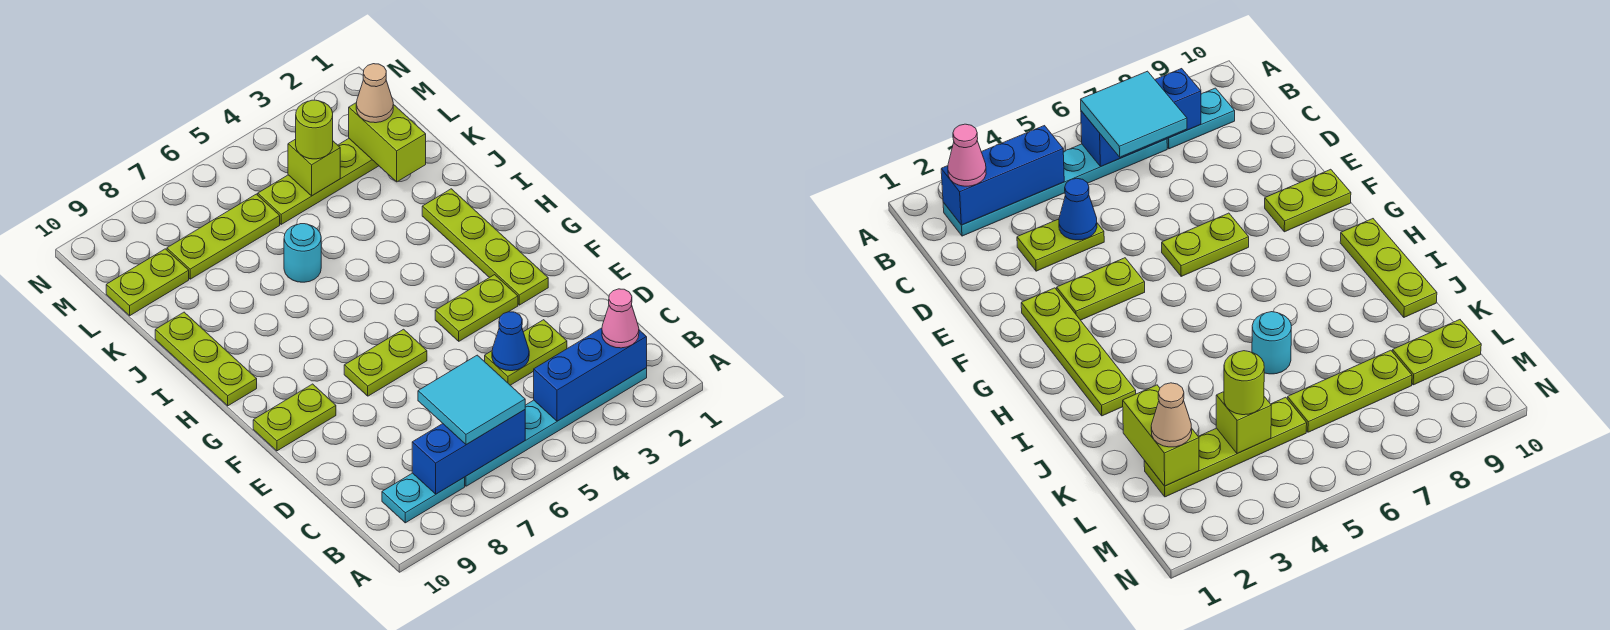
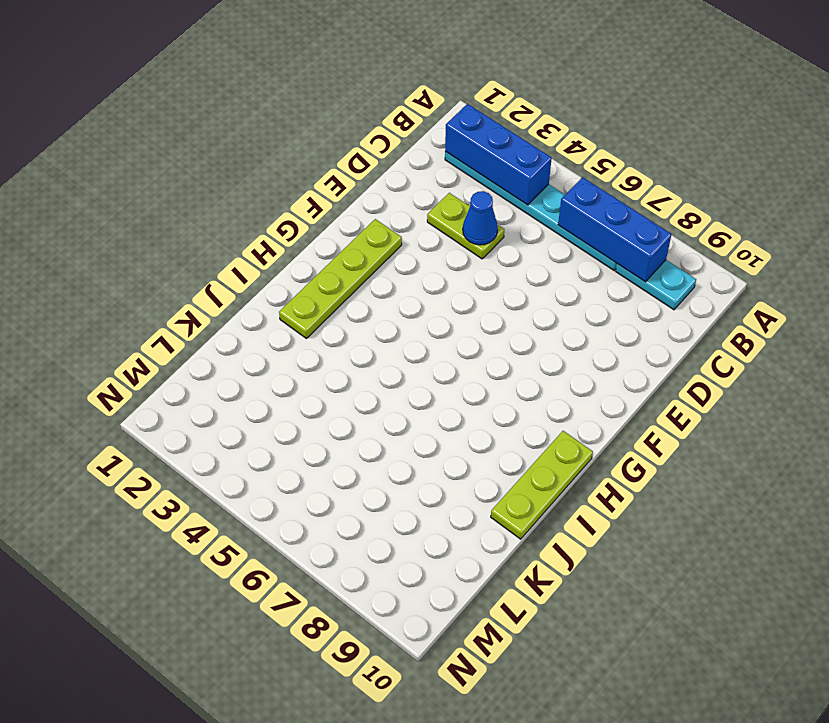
none -> lime 1x2 plate [435,275,518,341]
none -> lime 1x2 plate [344,329,427,396]
none -> lime 1x2 plate [253,384,336,451]

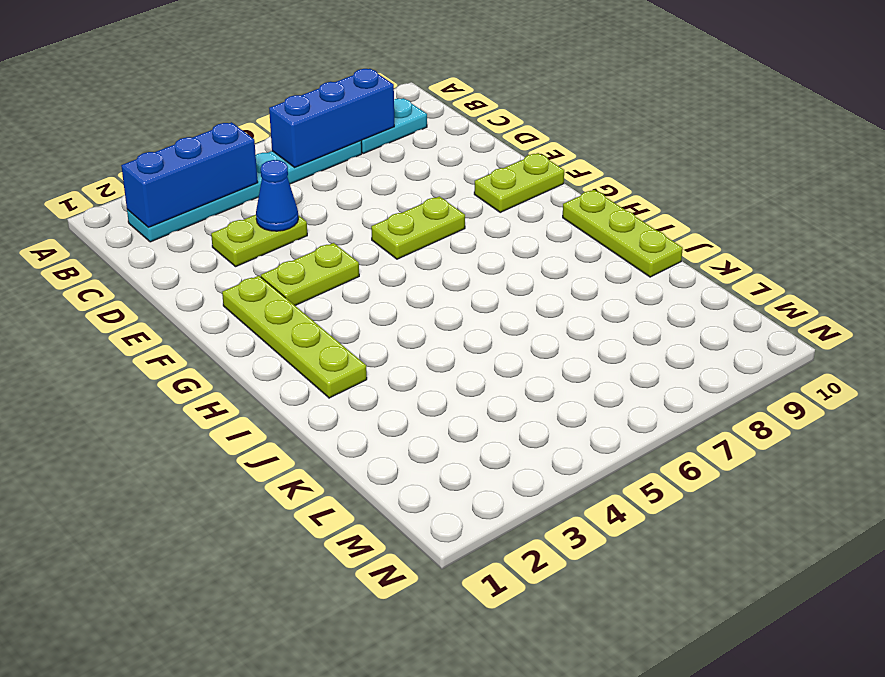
none -> cyan 1x1 round brick [284,224,321,282]
none -> lime 1x4 plate [258,139,379,224]
none -> lime 1x3 plate [167,194,280,279]

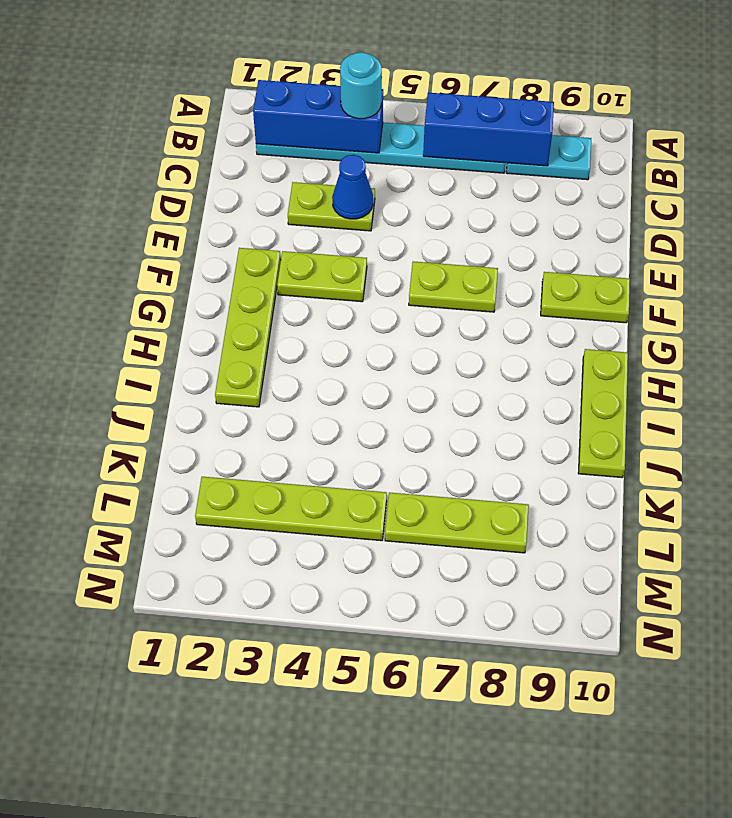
cyan 1x1 round brick [340,52,382,119] -> cyan 1x1 round brick moved to [284,224,321,282]
none -> lime 1x2 plate [106,249,189,316]
none -> lime 1x2 brick [349,102,426,182]
none -> lime 1x1 brick [288,139,340,196]

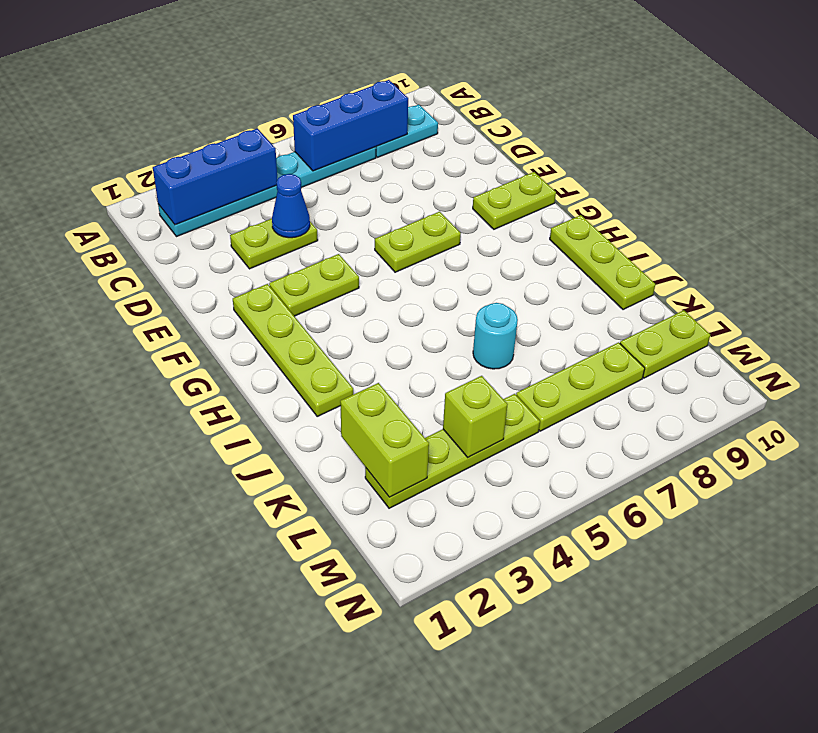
none -> pink 1x1 cone [602,289,639,348]
none -> cyan 2x2 tile [418,355,525,445]
none -> tan 1x1 cone [356,64,393,123]

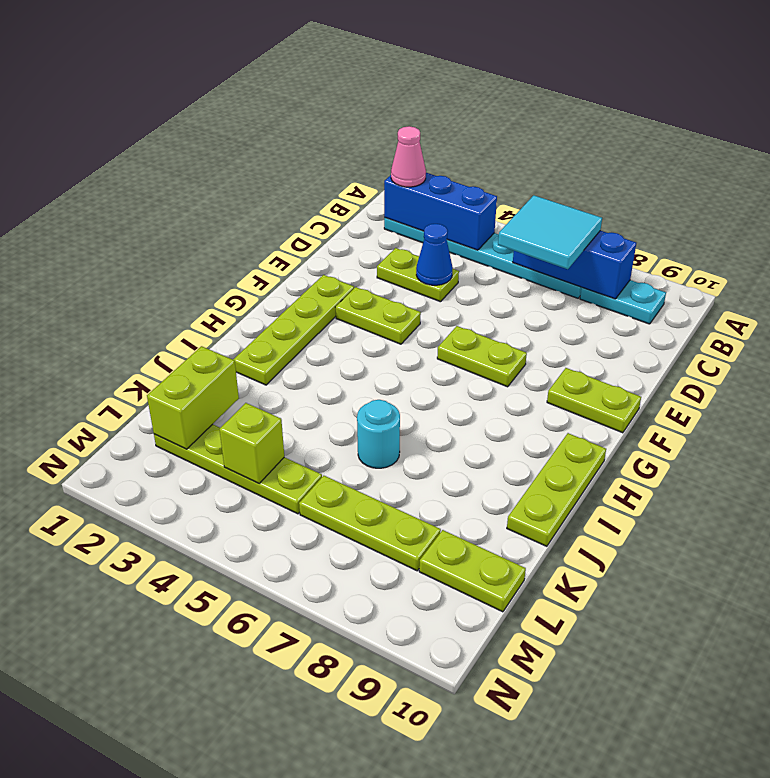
none -> tan 1x1 cone [356,64,393,123]
none -> lime 1x1 round brick [296,100,333,159]

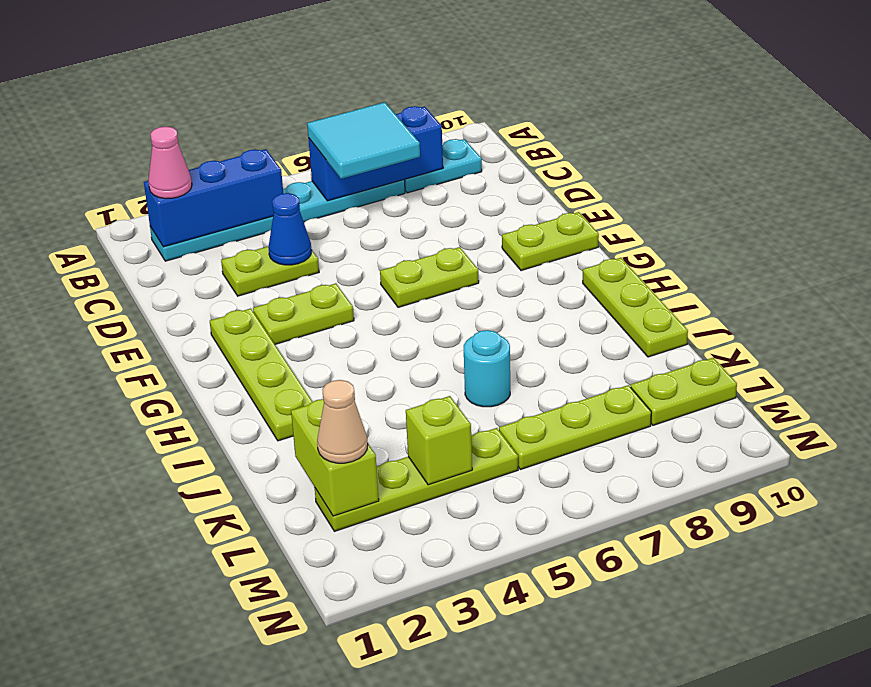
none -> lime 1x1 round brick [296,100,333,159]

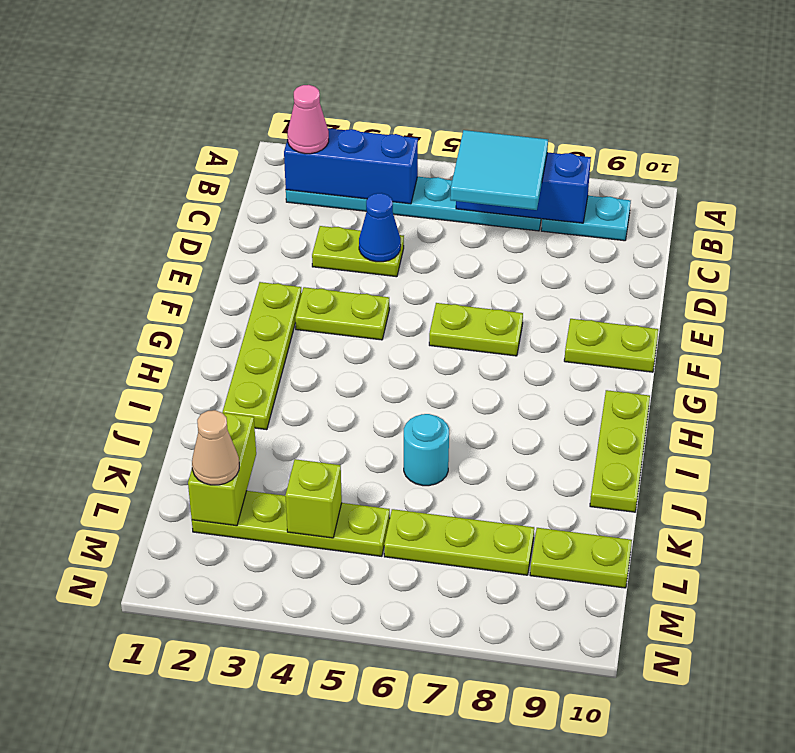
none -> lime 1x1 round brick [296,100,333,159]

